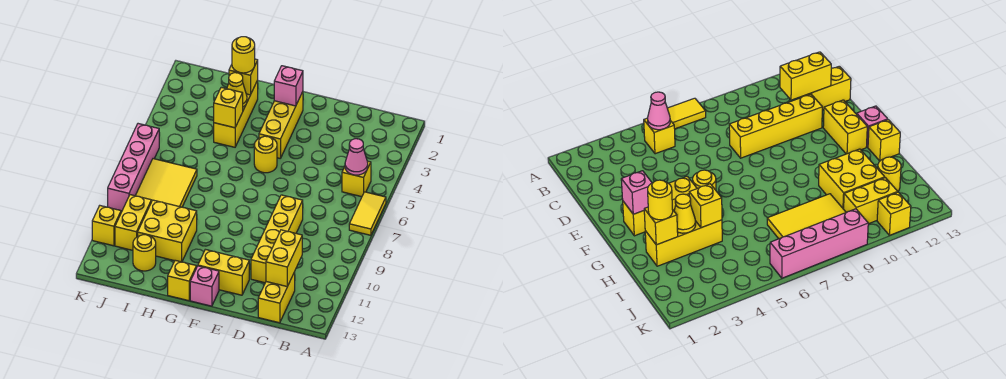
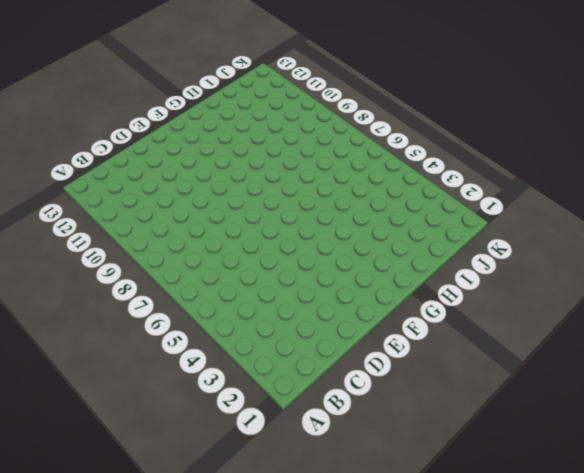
none -> yellow 1x2 tile [349,192,386,235]
none -> yellow 1x1 brick [342,161,371,197]
none -> yellow 1x2 brick [258,272,295,323]

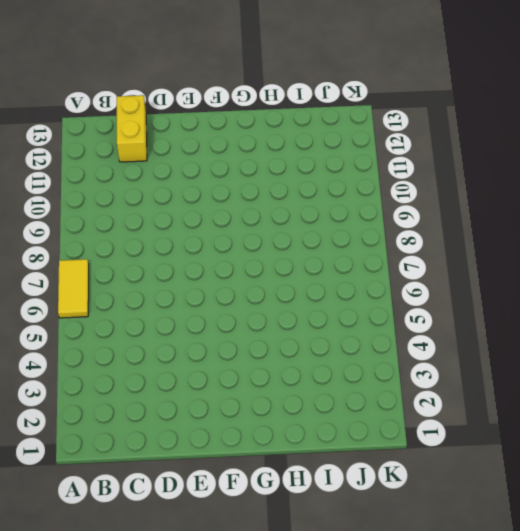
none -> yellow 1x1 brick [342,161,371,197]
none -> yellow 1x4 brick [251,195,303,283]
none -> yellow 1x2 brick [198,249,249,295]

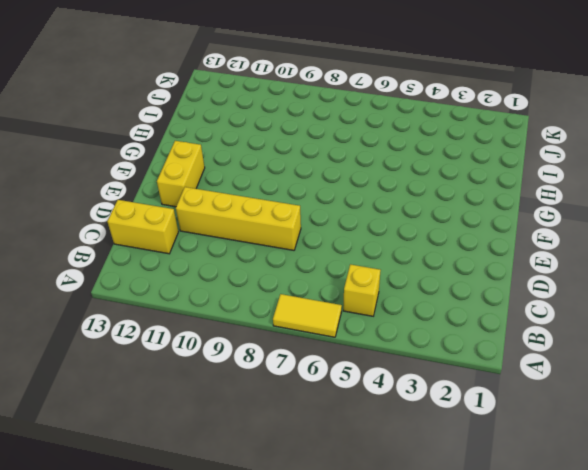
none -> yellow 1x3 brick [259,92,303,158]
none -> yellow 1x1 round brick [254,136,277,173]
none -> pink 1x1 brick [190,266,219,306]

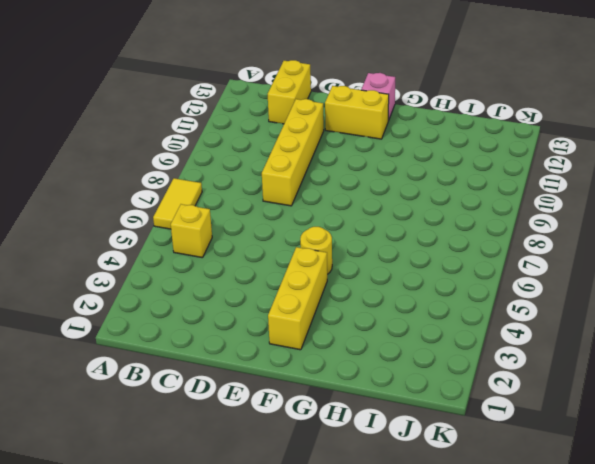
none -> yellow 1x1 brick [168,260,196,301]
none -> yellow 1x3 brick [214,80,258,147]
none -> yellow 2x2 brick [138,200,197,262]

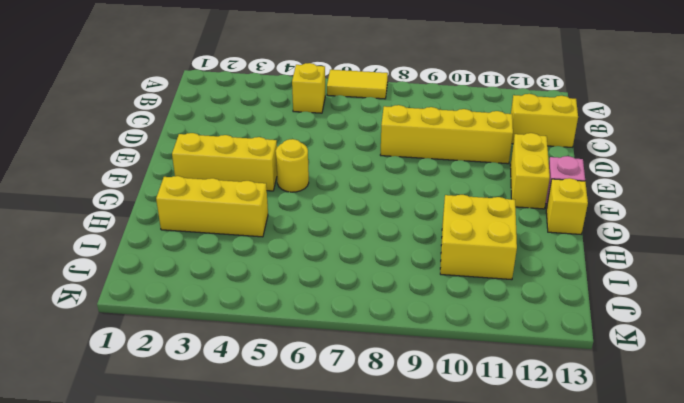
none -> yellow 2x3 tile [135,159,197,207]
none -> yellow 1x1 round brick [133,235,156,271]
none -> yellow 1x2 brick [115,195,151,250]

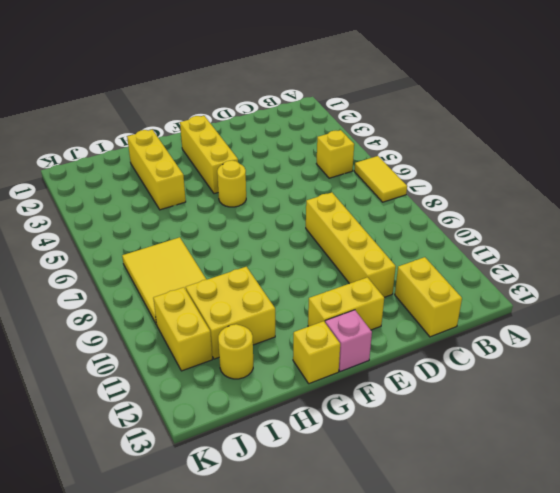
none -> pink 1x4 brick [108,124,159,211]
none -> yellow 1x1 brick [92,206,121,246]
none -> pink 1x1 cone [345,139,368,175]

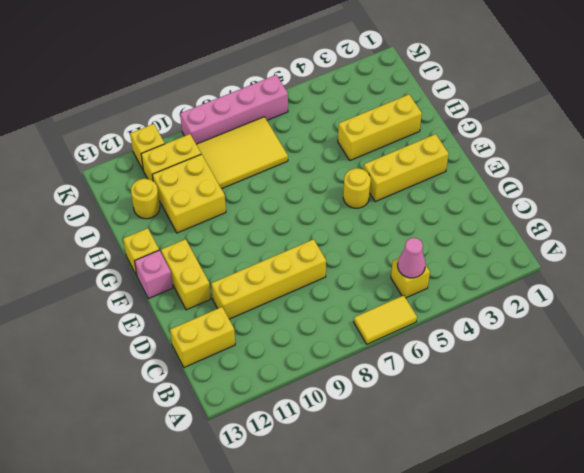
none -> yellow 1x2 brick [266,230,302,286]
none -> pink 1x1 brick [274,66,303,106]
none -> yellow 1x1 brick [229,59,258,95]

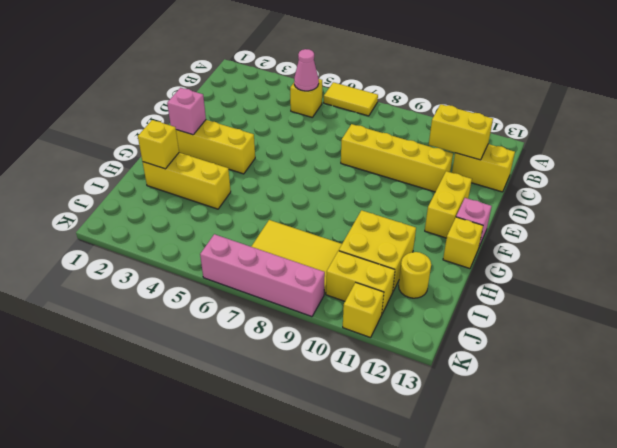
none -> yellow 1x1 round brick [254,136,277,173]
none -> yellow 1x1 cone [227,73,247,107]
none -> yellow 1x1 brick [214,87,243,128]

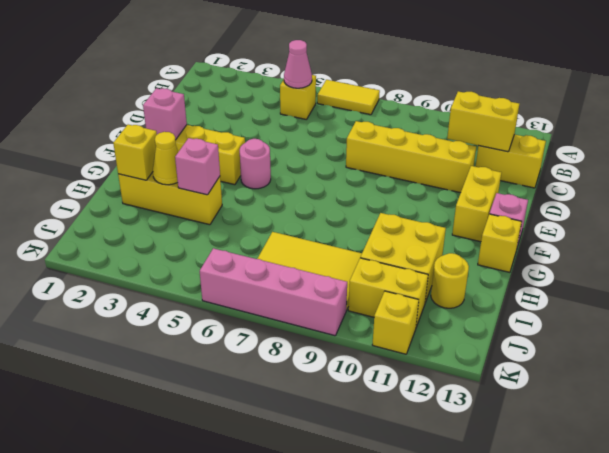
pink 1x1 round brick [240,139,271,189] -> yellow 1x1 round brick [254,136,277,173]
pink 1x1 brick [175,138,220,195] -> yellow 1x1 brick [214,87,243,128]
none -> yellow 1x1 round brick [232,37,255,73]

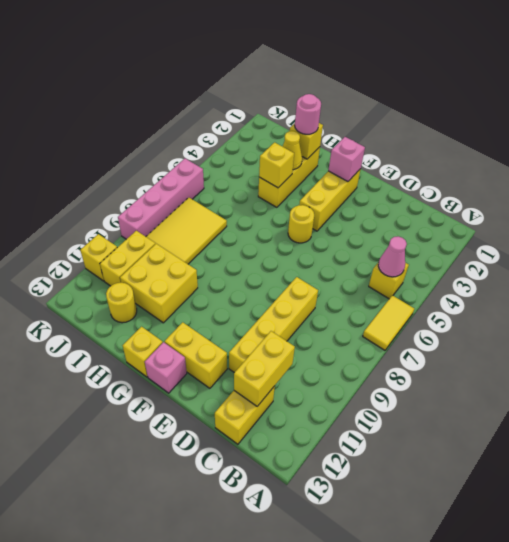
pink 1x1 round brick [295,94,321,134] -> yellow 1x1 round brick [232,37,255,73]

